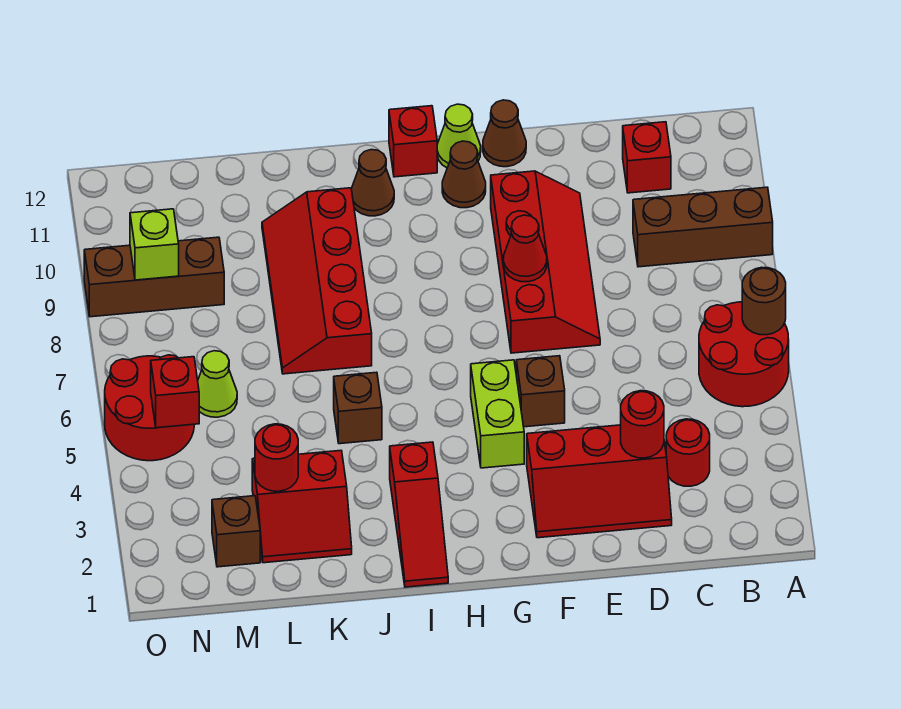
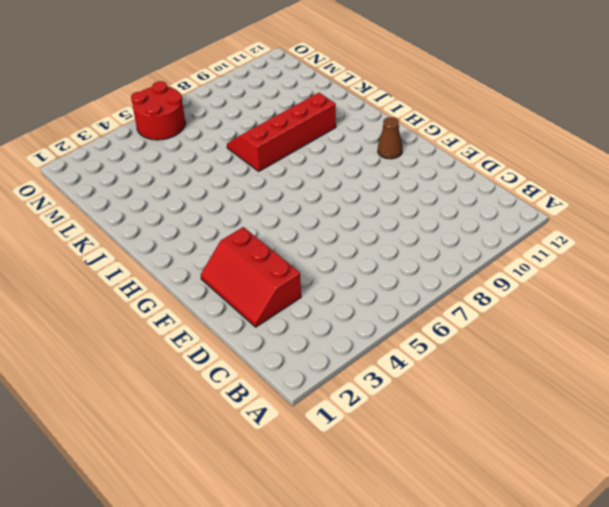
none -> red 2x2 round brick [699,302,789,407]
none -> brown 1x3 brick [633,187,773,267]
none -> red 1x1 round brick [666,419,710,486]

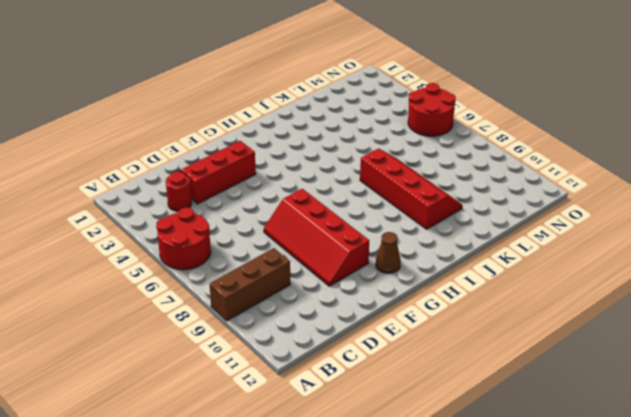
none -> red 1x1 brick [623,122,671,193]
none -> brown 1x1 brick [516,356,565,427]
none -> brown 1x1 cone [483,100,526,167]

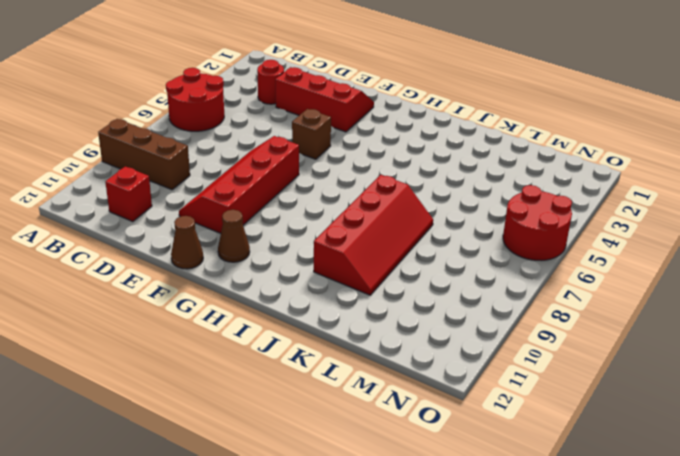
none -> lime 1x2 brick [471,360,524,468]
none -> lime 1x1 cone [437,104,481,168]
none -> red 1x1 brick [389,106,437,177]

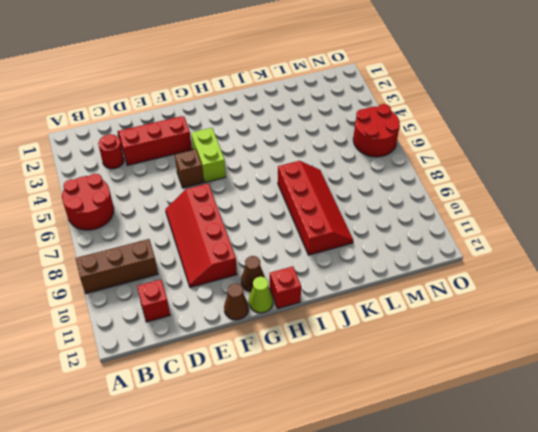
none -> red 1x3 slope [390,442,448,587]
none -> brown 1x1 cone [351,150,394,216]
none -> brown 1x1 brick [334,372,382,444]

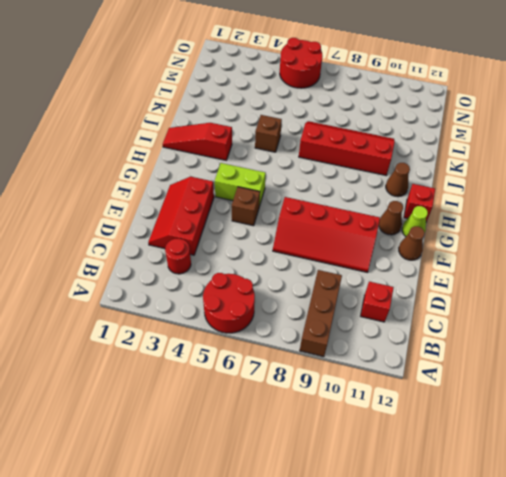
none -> red 2x2 slope [252,451,352,563]
none -> brown 1x1 brick [212,496,260,567]
none -> lime 1x1 cone [198,351,237,417]

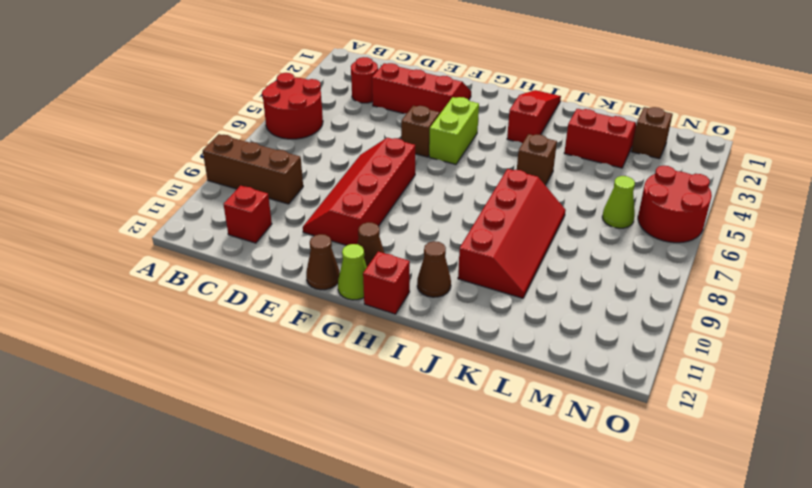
none -> brown 1x3 brick [84,237,224,317]
none -> brown 1x1 round brick [742,267,786,335]
none -> red 1x1 round brick [621,391,664,458]

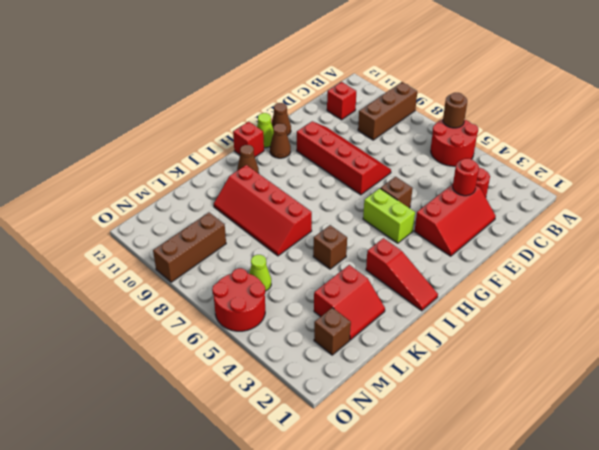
none -> red 1x1 cone [503,215,547,282]
none -> red 1x1 round brick [255,424,298,491]
none -> red 1x1 brick [151,357,199,428]

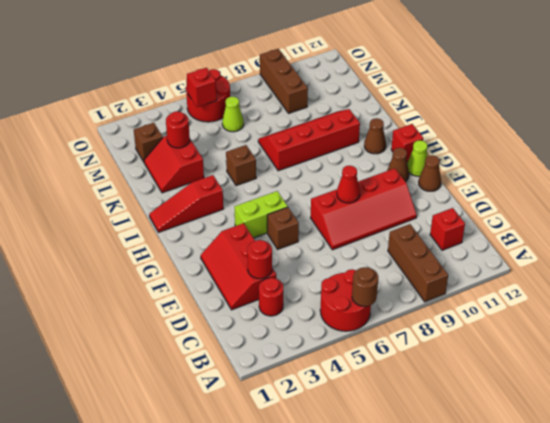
none -> lime 1x1 brick [130,209,179,280]

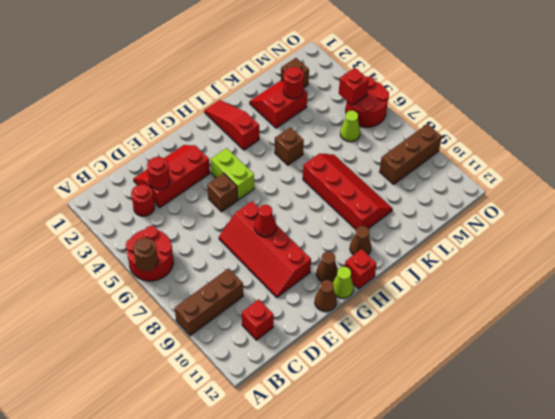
none -> lime 1x1 brick [130,209,179,280]

